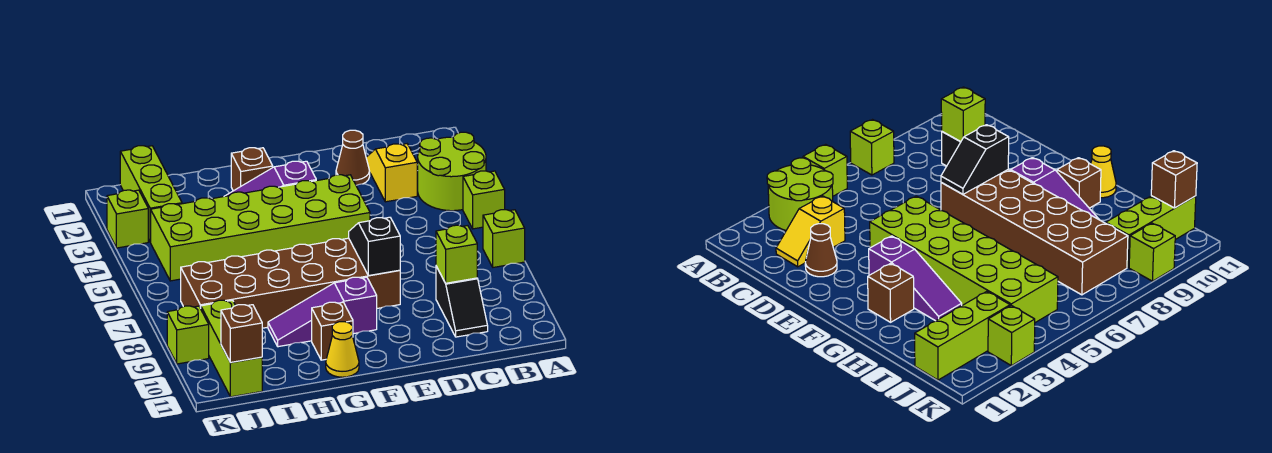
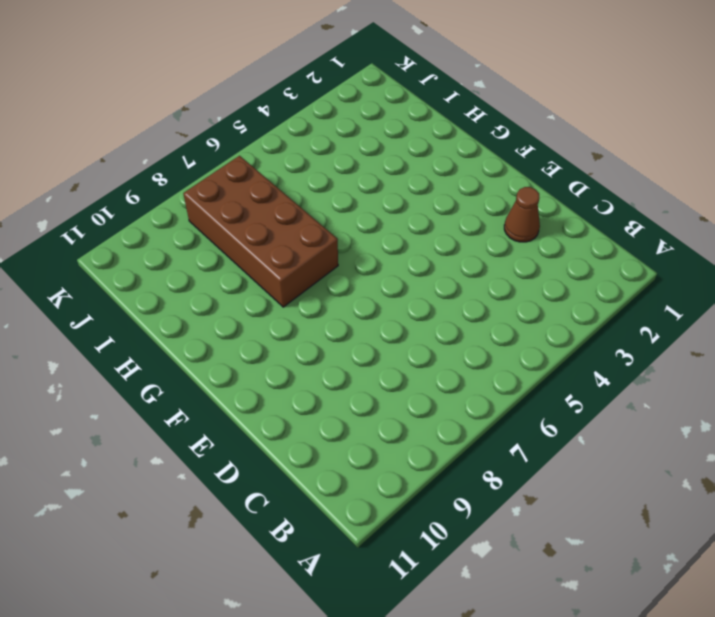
brown 2x4 brick [183,156,338,307] -> brown 2x6 brick [181,238,400,328]
none -> lime 2x2 round brick [417,132,486,211]
none -> lime 1x1 brick [463,171,505,229]
none -> lime 1x1 brick [483,210,525,267]

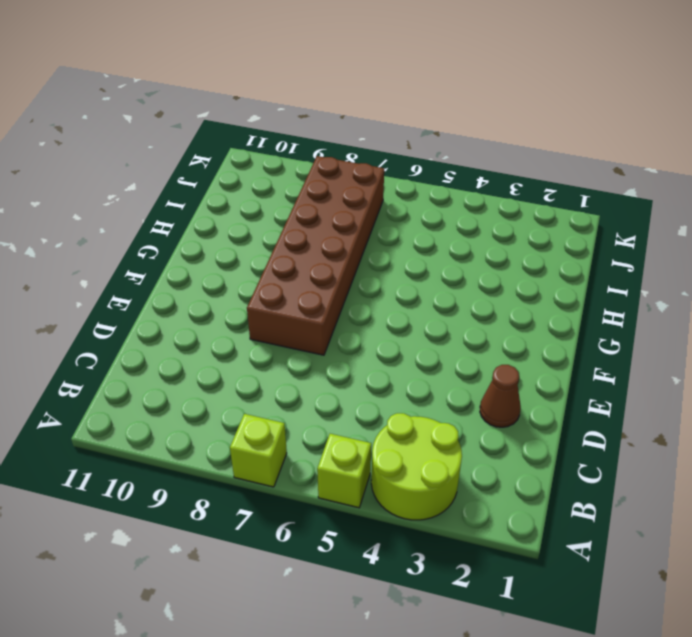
none -> yellow 1x2 slope [366,144,417,202]
none -> black 1x2 slope [436,266,488,337]
none -> lime 2x6 brick [151,175,370,281]

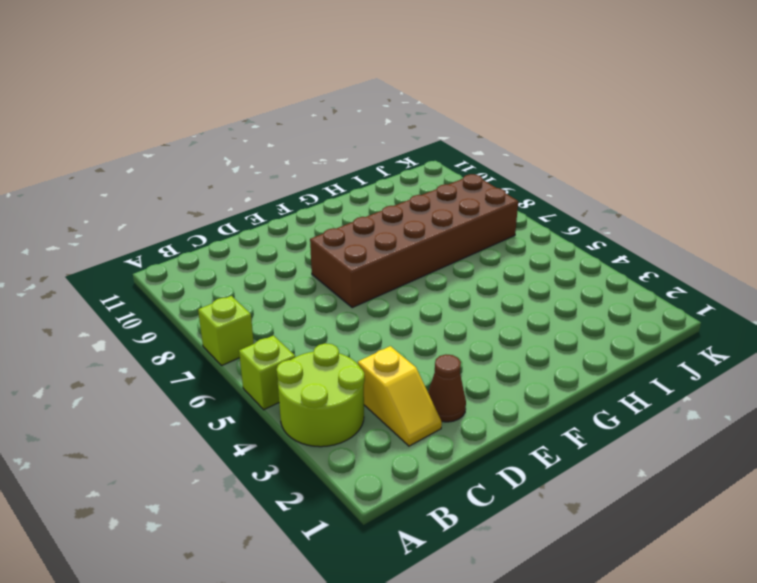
none -> black 1x2 slope [436,266,488,337]
none -> lime 2x6 brick [151,175,370,281]
none -> purple 1x3 slope [226,161,316,196]

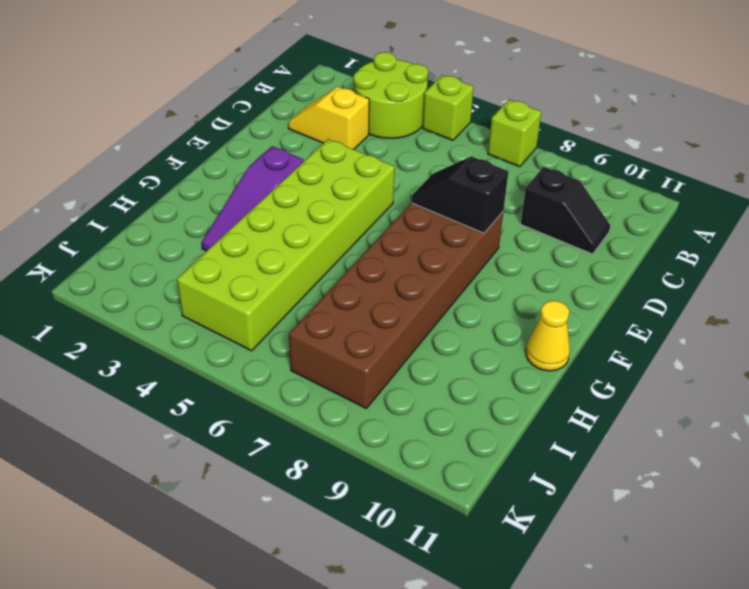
none -> brown 1x1 cone [336,130,370,185]
none -> purple 1x3 slope [268,277,377,347]
none -> brown 1x1 brick [231,148,273,191]

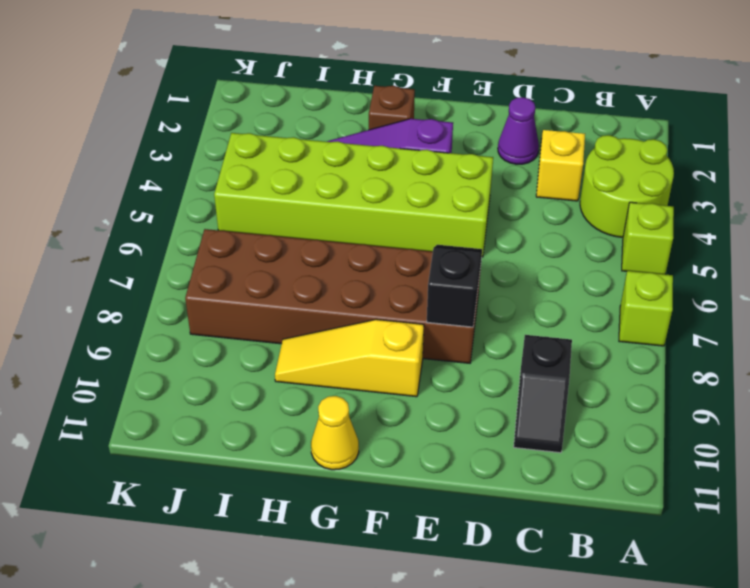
purple 1x1 cone [498,97,539,164] -> brown 1x1 cone [336,130,370,185]
yellow 1x3 slope [275,319,424,397] -> purple 1x3 slope [268,277,377,347]
none -> brown 1x1 brick [312,302,353,360]
none -> lime 1x3 brick [120,146,182,242]
none -> lime 1x3 brick [201,300,262,397]

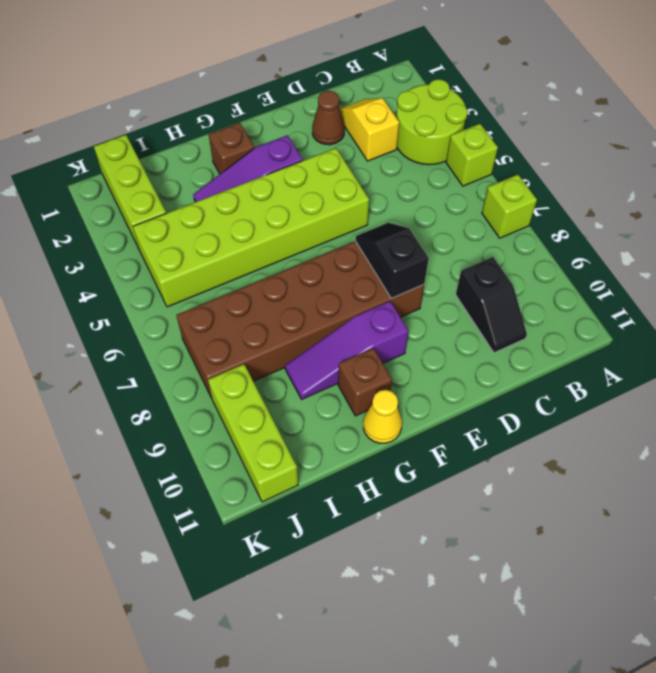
none -> lime 1x1 brick [107,190,148,248]
none -> lime 1x1 brick [167,306,209,364]
none -> lime 1x1 brick [436,225,477,283]

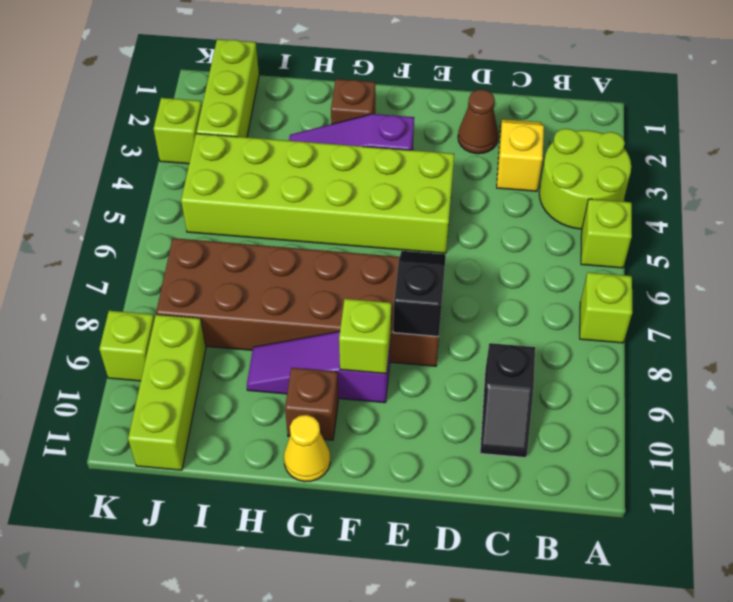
lime 1x1 brick [339,299,391,374] -> lime 1x1 brick moved to [436,225,477,283]
none -> brown 1x1 brick [221,305,262,363]

